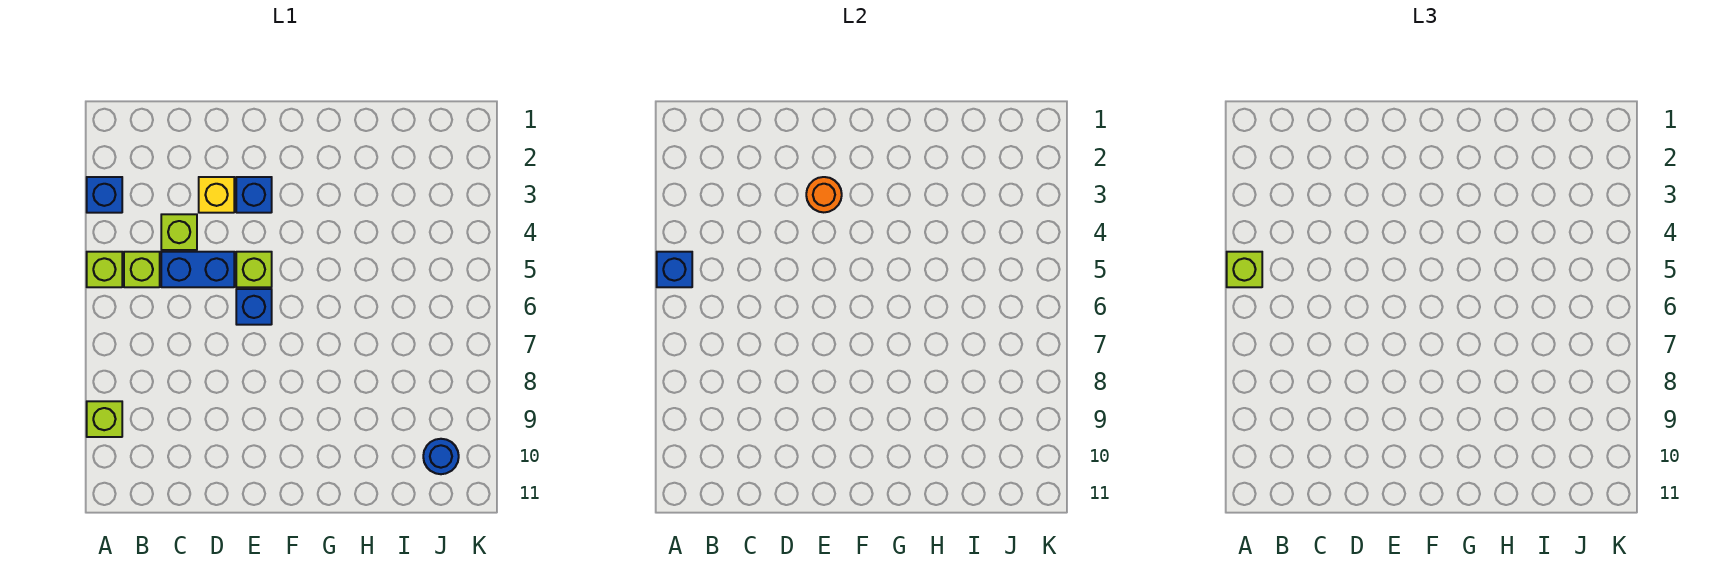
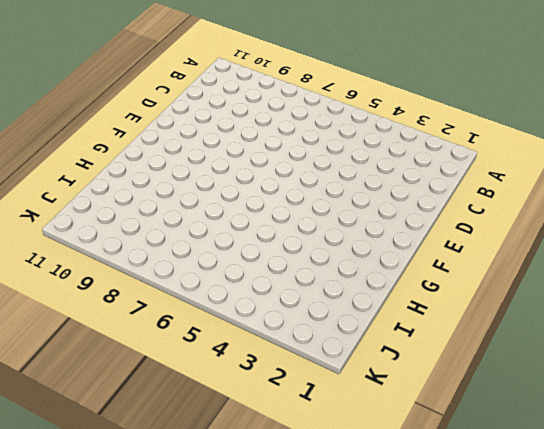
none -> blue 1x1 brick [87,177,122,213]
none -> lime 1x1 brick [87,252,122,287]
none -> lime 1x1 brick [87,401,122,437]

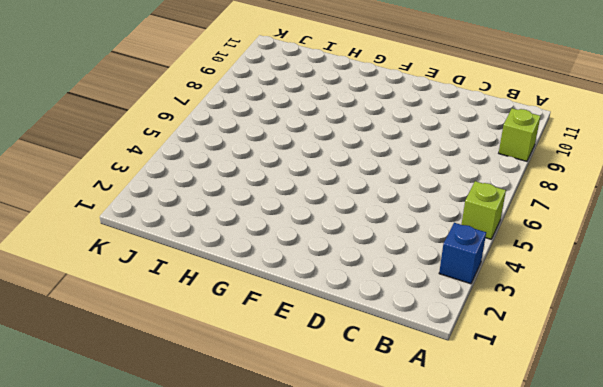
none -> lime 1x1 brick [124,252,160,287]
none -> lime 1x1 brick [161,214,197,250]
none -> blue 1x2 brick [161,252,234,287]

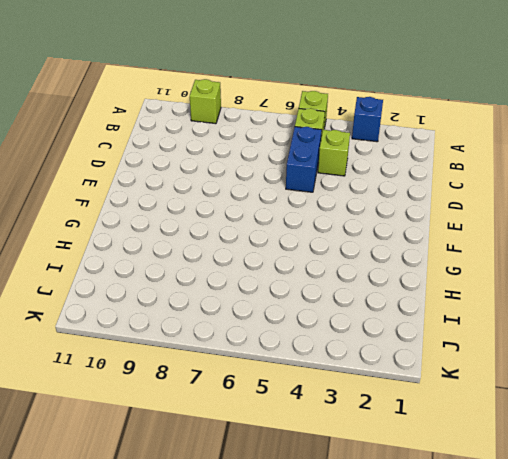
none -> yellow 1x1 brick [199,177,234,213]
none -> blue 1x1 brick [236,177,272,213]
none -> lime 1x1 brick [236,252,272,287]

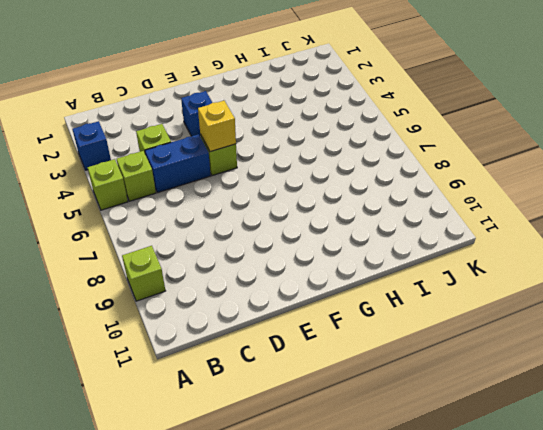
yellow 1x1 brick [198,101,236,152] -> yellow 1x1 brick moved to [199,177,234,213]
none -> blue 1x1 brick [236,289,272,325]
none -> blue 1x1 round brick [423,439,459,474]
none -> blue 1x1 brick [657,252,692,287]

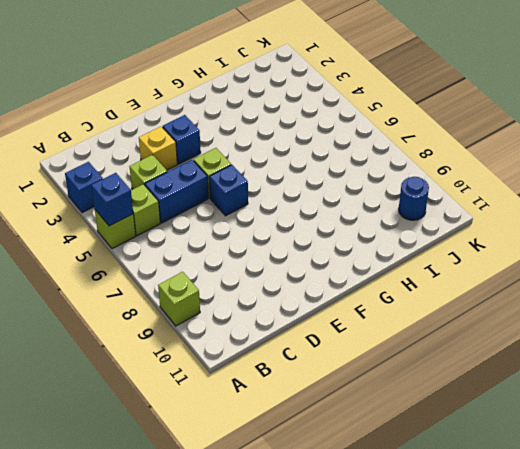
none -> orange 1x1 round brick [806,177,842,212]
none -> lime 1x1 brick [1227,252,1262,287]

